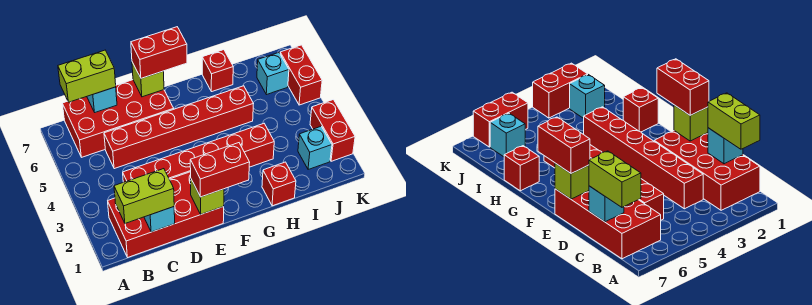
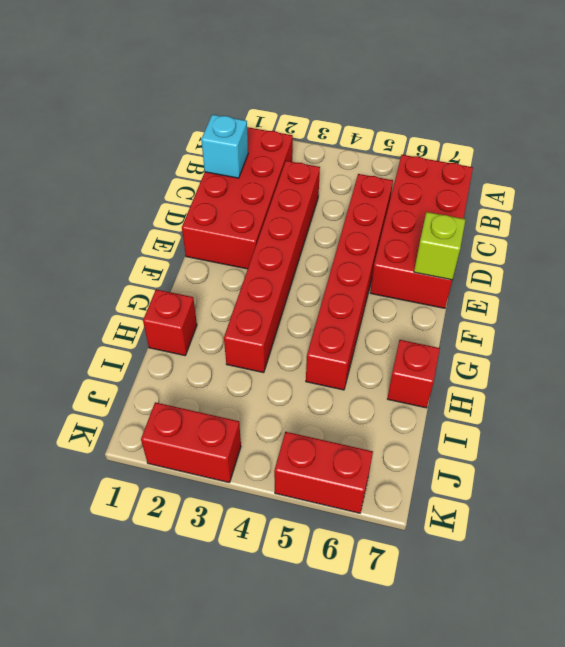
none -> cyan 1x1 brick [298,126,332,170]
none -> cyan 1x1 brick [257,53,289,95]
none -> cyan 1x1 brick [87,87,117,112]

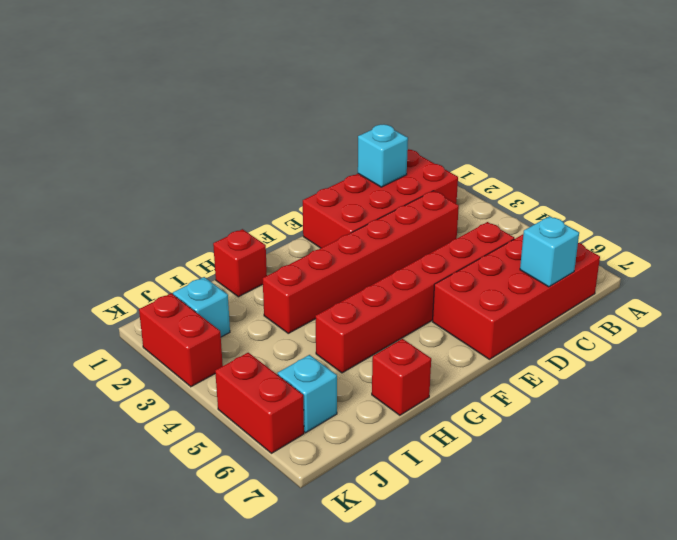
none -> lime 1x1 brick [191,179,224,214]
none -> lime 1x1 brick [132,62,164,97]
none -> lime 1x2 brick [114,169,174,223]

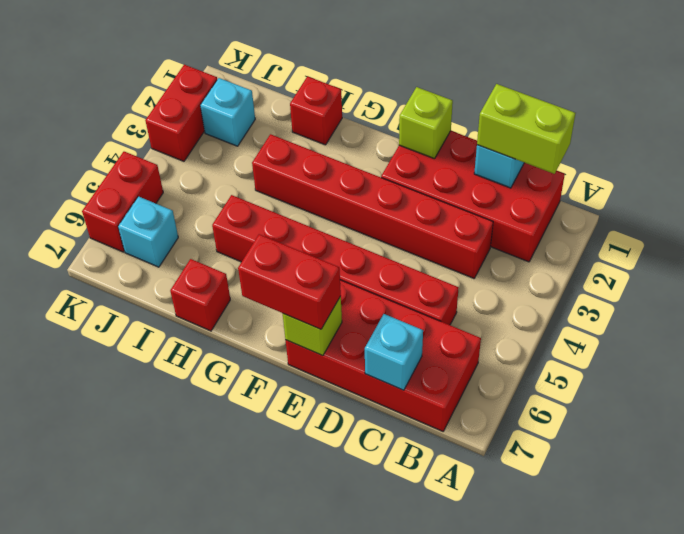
none -> lime 1x2 brick [58,50,116,102]
none -> red 1x2 brick [190,143,250,197]

